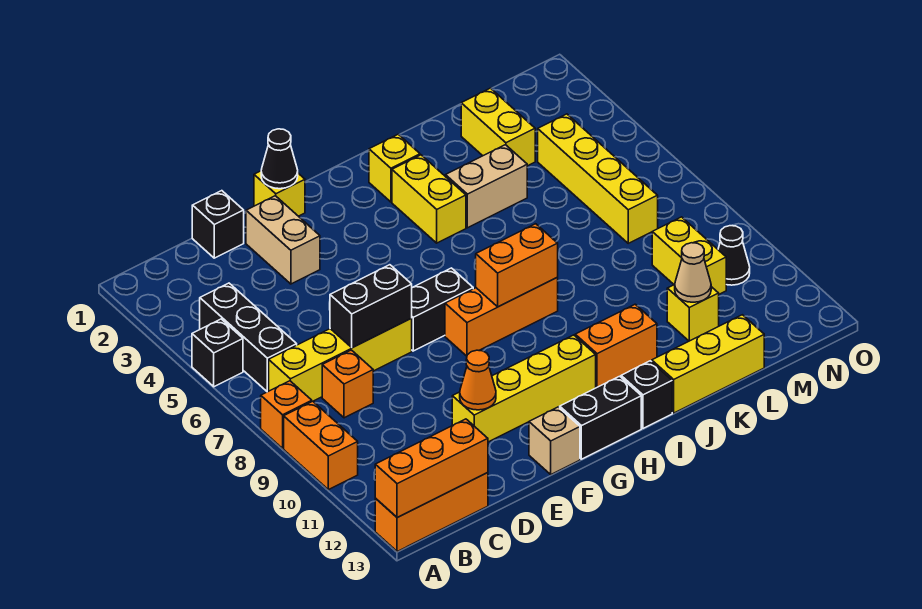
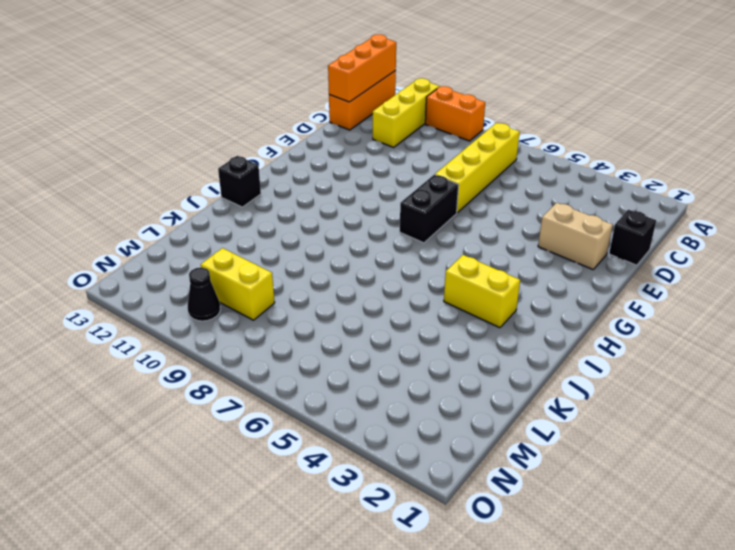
yellow 1x3 brick [373,78,439,147] -> yellow 1x3 brick moved to [652,315,764,413]
none -> black 1x1 brick [192,319,243,387]
none -> orange 1x1 brick [261,381,312,448]
none -> black 1x3 brick [200,283,297,392]
none -> orange 1x1 brick [322,350,373,418]

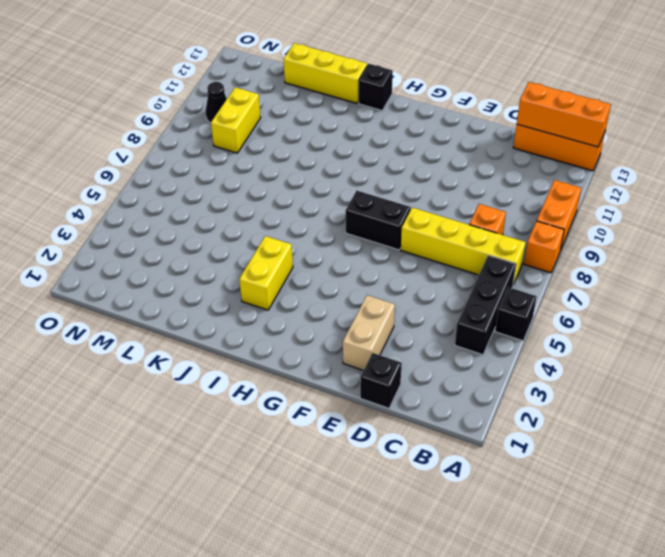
none -> yellow 1x4 brick [452,335,596,442]
none -> yellow 1x1 brick [254,171,305,216]
none -> tan 1x1 brick [529,407,580,474]
none -> orange 1x3 brick [445,278,558,356]

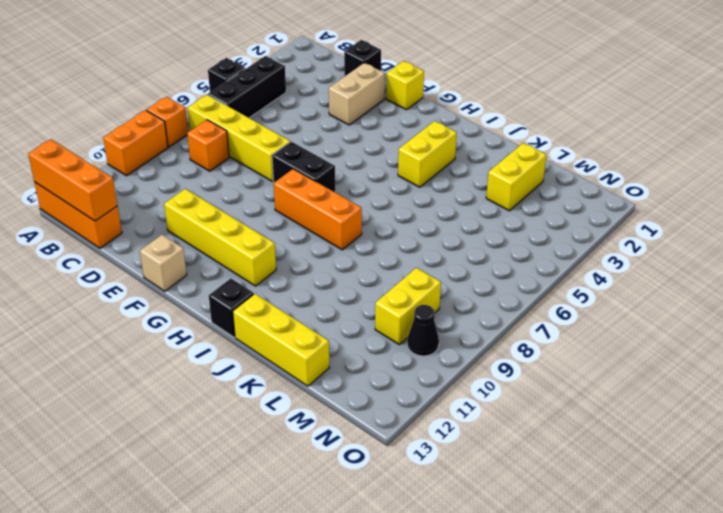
none -> black 1x2 brick [560,376,641,459]
none -> yellow 1x1 brick [369,134,420,202]
none -> orange 1x2 brick [575,304,657,387]
none -> tan 1x2 brick [446,145,527,228]

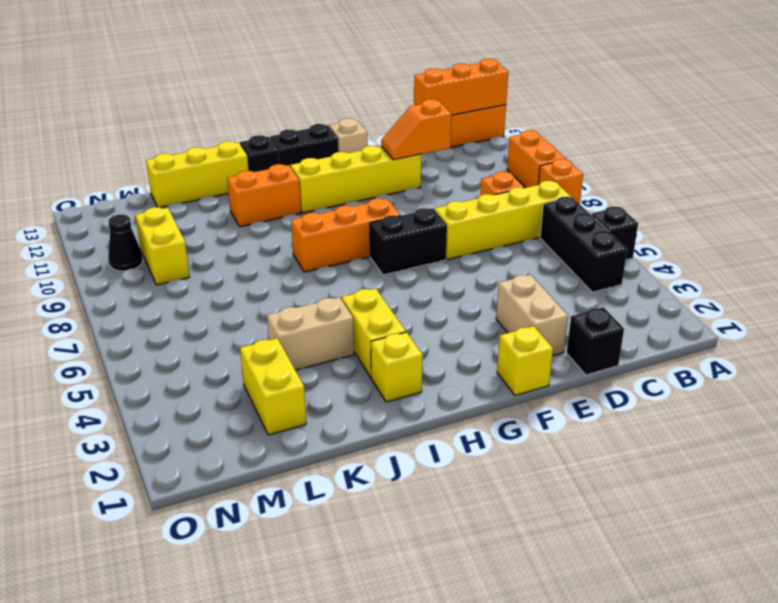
orange 1x2 slope [381,99,452,160] -> orange 1x1 cone [460,350,496,410]
none -> yellow 1x1 brick [667,285,719,341]
none -> yellow 1x4 brick [538,114,658,243]
none -> black 1x2 brick [330,265,412,348]
none -> black 1x1 cone [261,129,298,189]

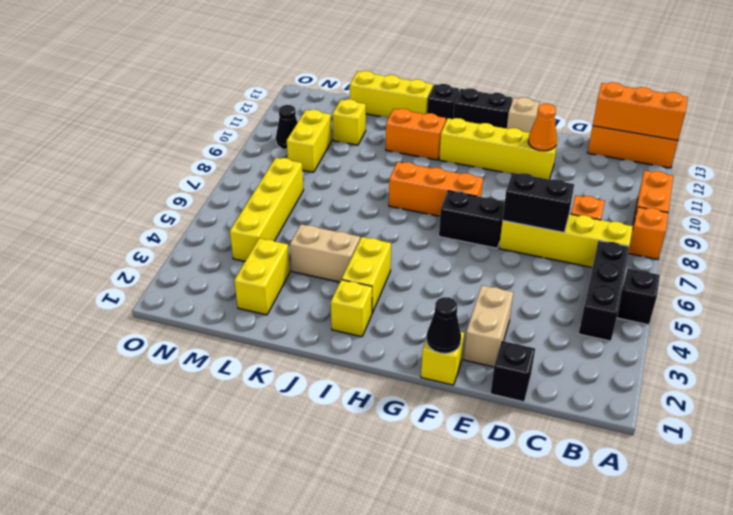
none -> orange 1x2 brick [476,224,558,307]
none -> tan 1x1 cone [675,243,711,302]

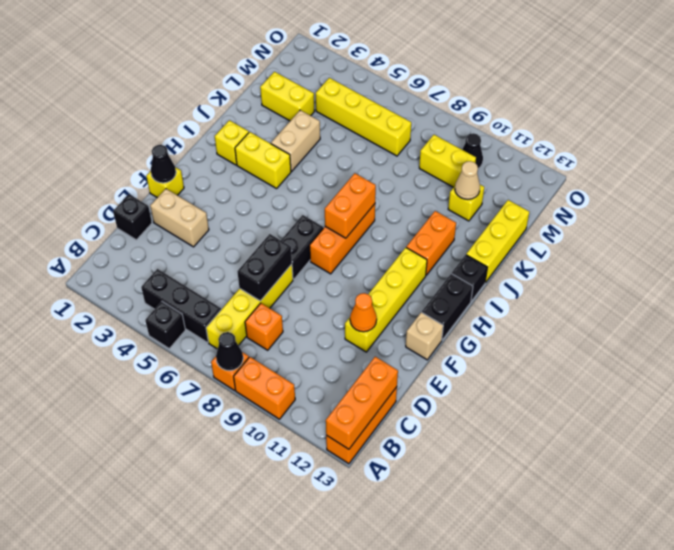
black 1x1 cone [216,332,243,371] -> none

